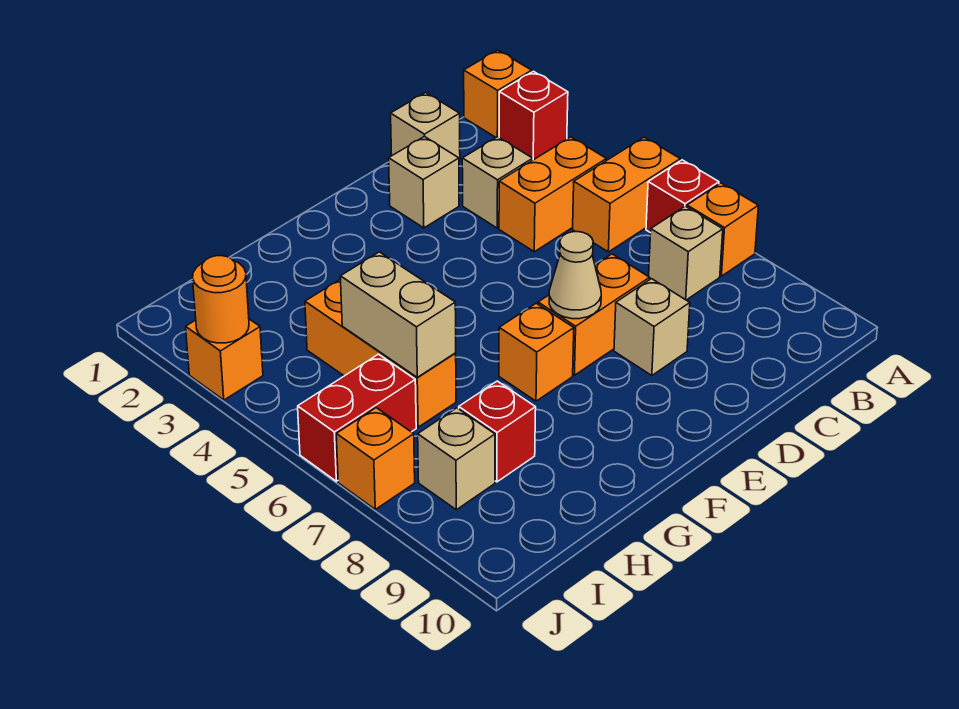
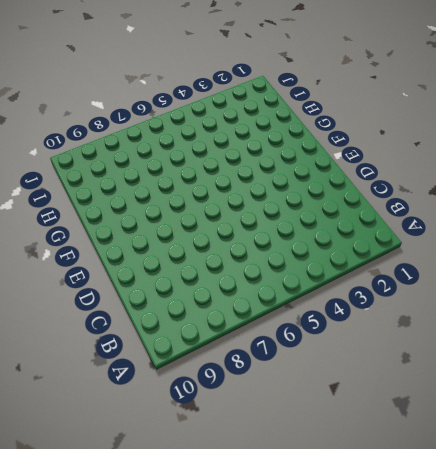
none -> orange 1x1 brick [464,50,532,137]
none -> red 1x1 brick [499,71,568,160]
none -> orange 1x2 brick [573,137,680,252]

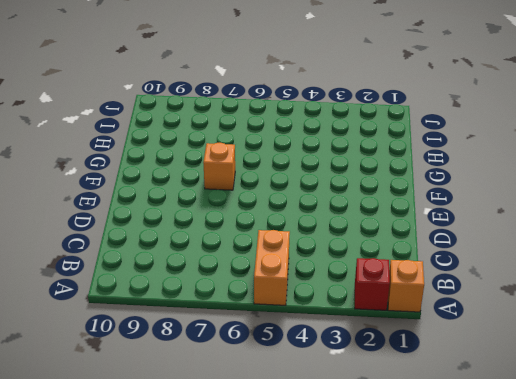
none -> red 1x1 brick [646,160,719,233]
none -> orange 1x1 brick [687,183,758,276]
none -> orange 1x2 brick [499,137,606,252]

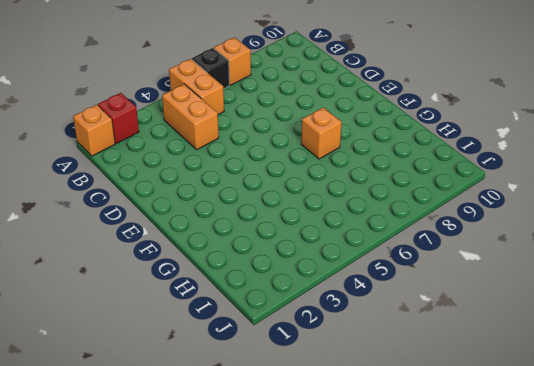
black 1x1 brick [192,48,229,89] -> red 1x1 brick [646,160,719,233]
none -> tan 1x1 brick [649,206,723,300]
none -> tan 1x1 brick [391,93,460,162]
none -> tan 1x1 brick [462,137,533,228]

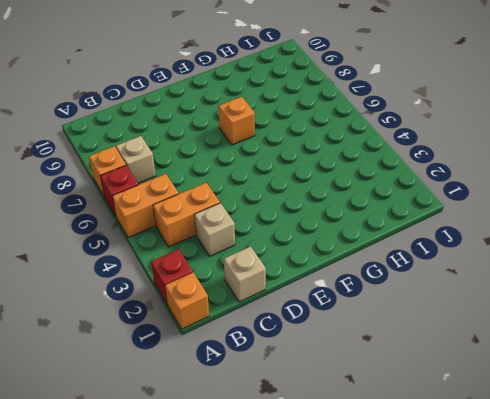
none -> tan 1x1 brick [389,136,459,228]
none -> orange 1x2 brick [538,254,650,375]
none -> tan 1x1 brick [614,279,690,376]

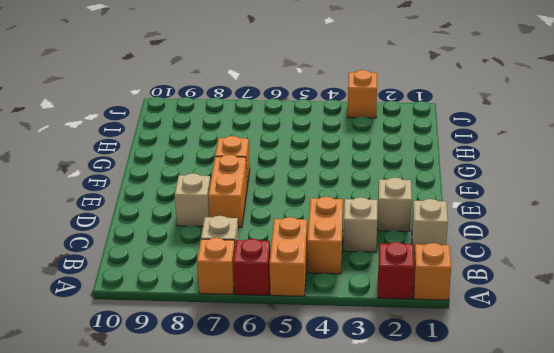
none -> orange 1x3 brick [305,279,456,427]
none -> red 1x1 brick [459,381,536,482]
none -> red 1x2 brick [298,354,416,481]

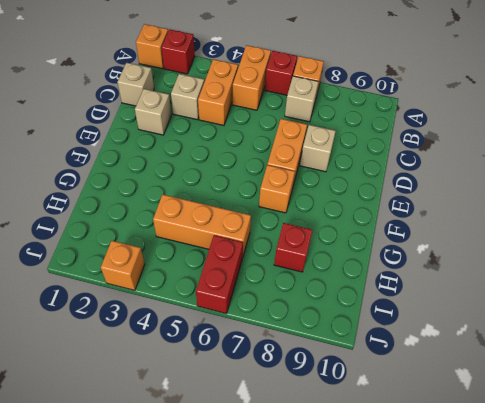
none -> tan 1x1 brick [418,408,495,510]
none -> orange 1x1 brick [336,408,415,509]
none -> tan 1x1 cone [549,232,601,319]

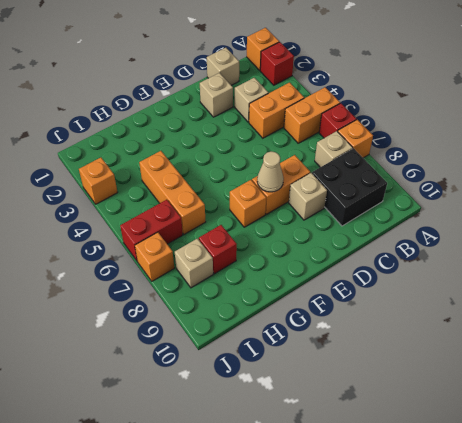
black 2x2 brick [312,148,387,226] -> none
none -> tan 1x2 brick [340,252,456,377]
none -> orange 1x1 round brick [193,256,249,343]

